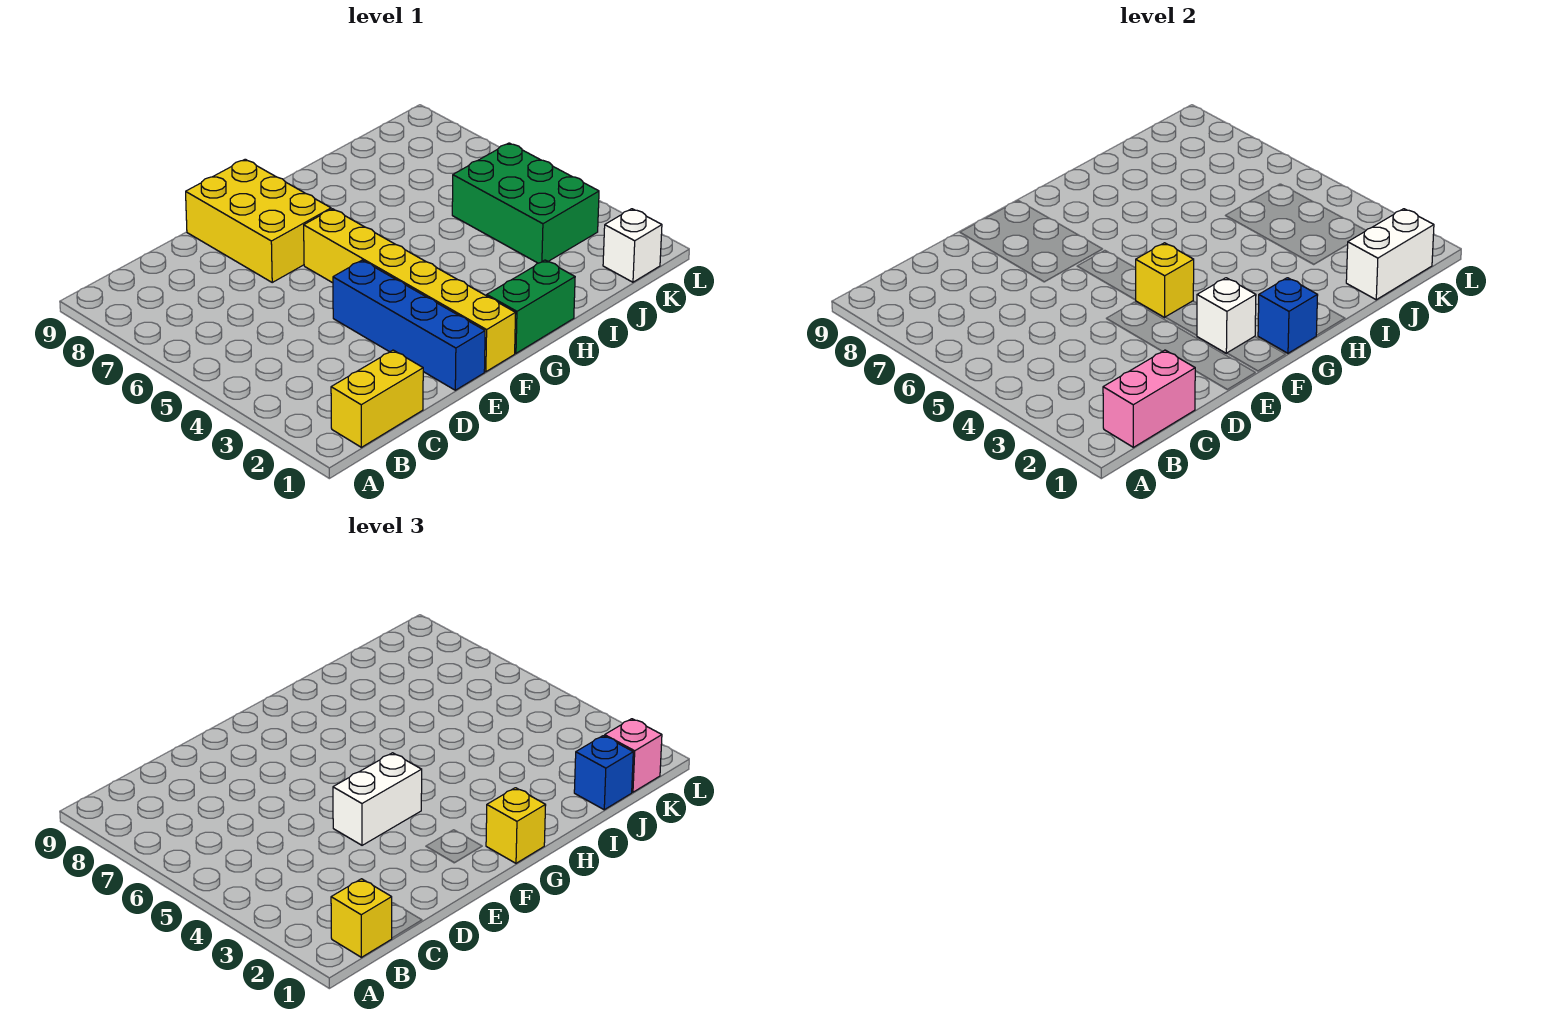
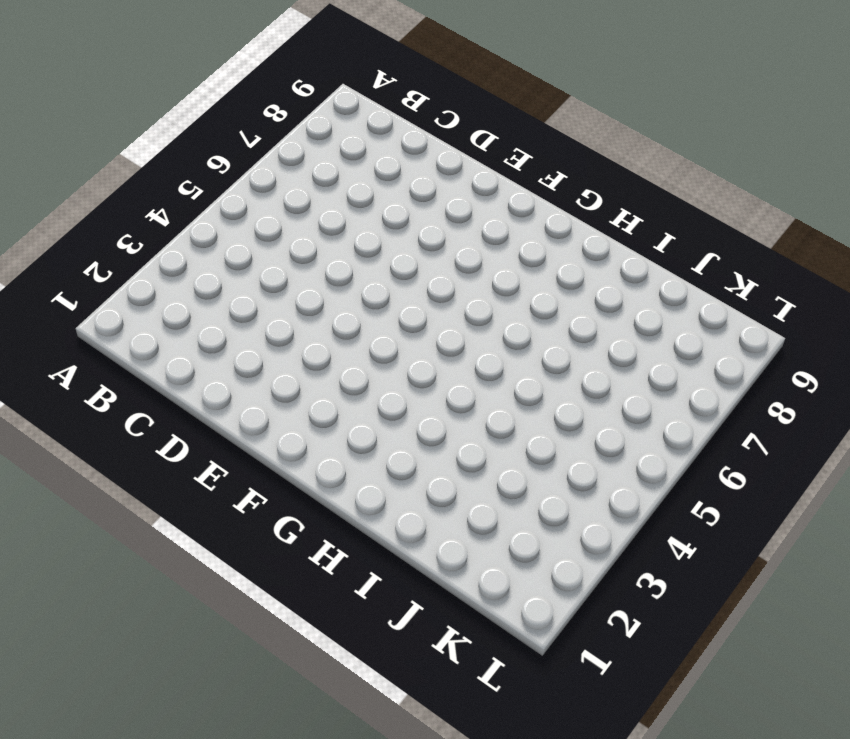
none -> yellow 1x2 brick [331,350,423,447]
none -> blue 1x4 brick [333,260,485,390]
none -> yellow 2x3 brick [186,159,331,282]

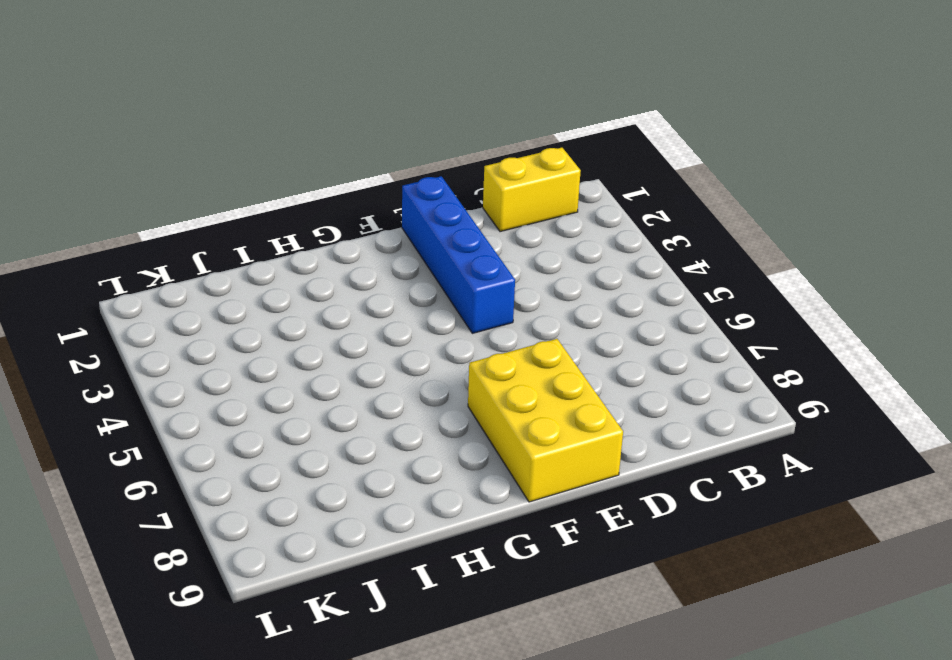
none -> yellow 1x6 brick [304,209,516,372]
none -> green 1x2 brick [487,260,575,353]
none -> green 2x3 brick [452,143,599,263]

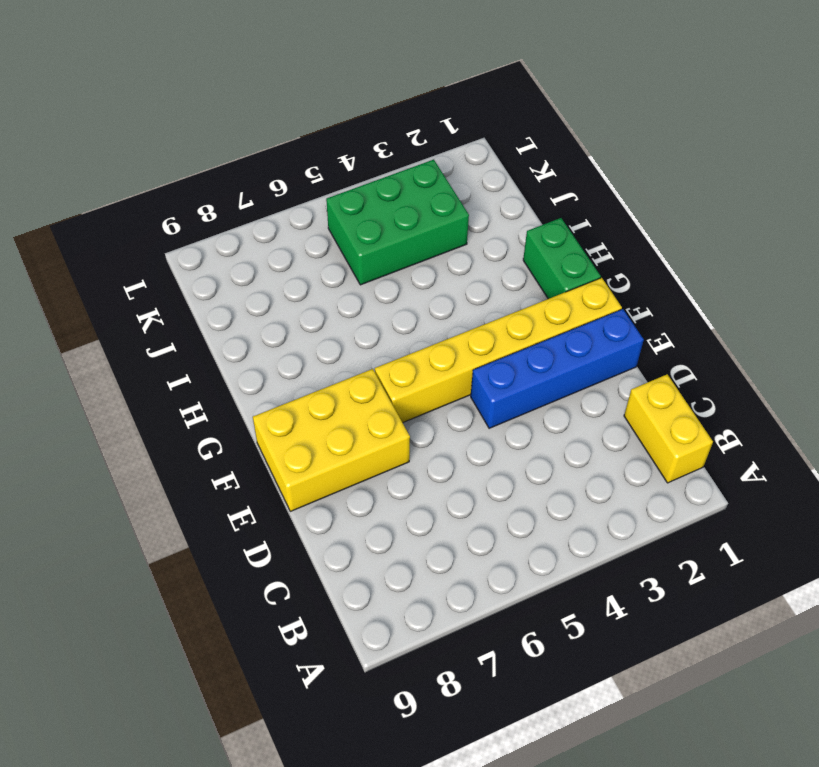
none -> white 1x1 brick [603,209,662,282]
none -> pink 1x2 brick [1103,350,1195,447]
none -> white 1x1 brick [1197,278,1256,353]

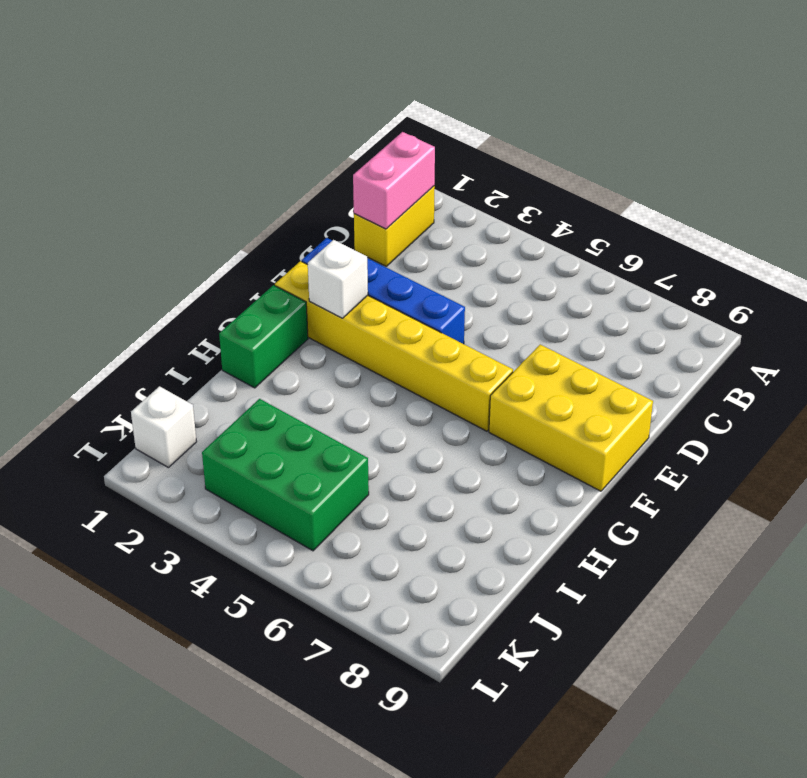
none -> yellow 1x1 brick [1136,243,1194,317]
none -> blue 1x1 brick [1258,278,1318,353]
none -> white 1x2 brick [1346,209,1434,300]

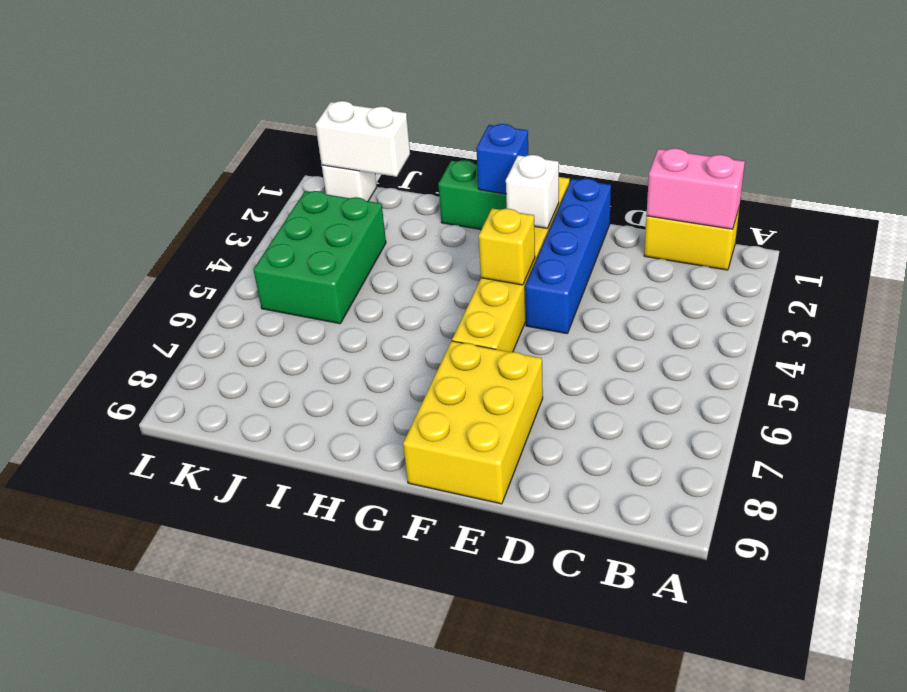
none -> yellow 1x1 brick [331,879,392,957]
none -> white 1x2 brick [333,753,422,845]
none -> yellow 1x1 brick [486,788,546,863]

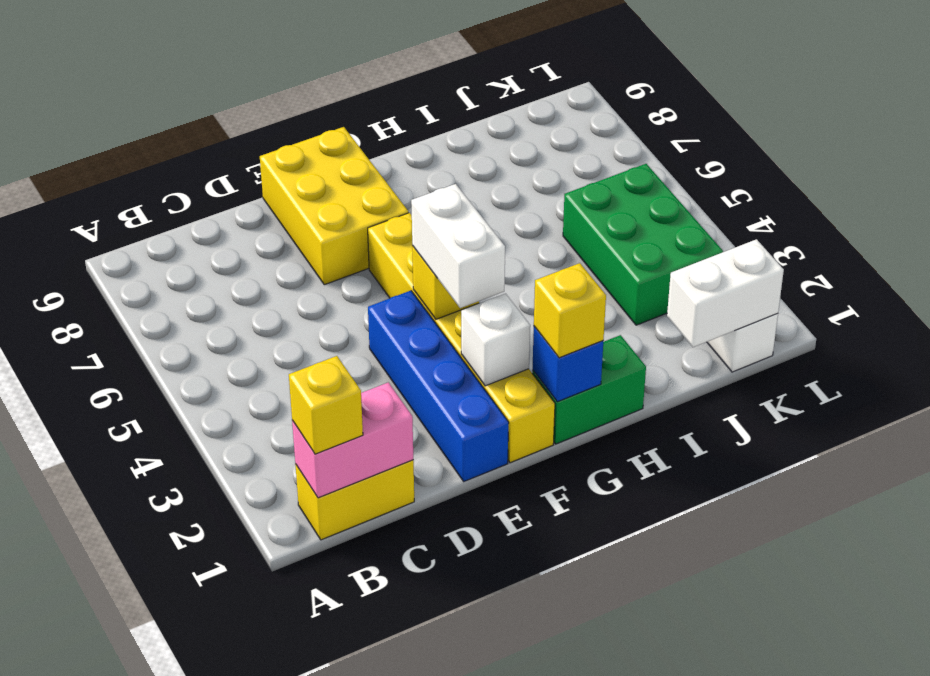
white 1x2 brick [411,184,505,308] -> white 1x2 brick turned to [333,753,422,845]
none -> blue 1x1 brick [574,736,633,810]
none -> pink 1x1 brick [605,719,662,792]

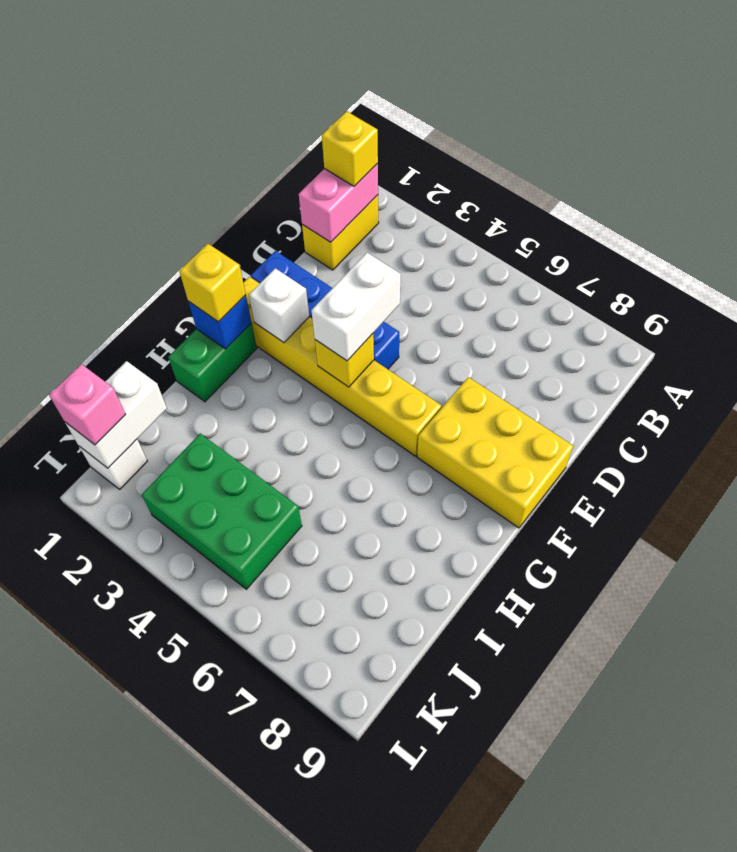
none -> blue 1x1 brick [574,736,633,810]

